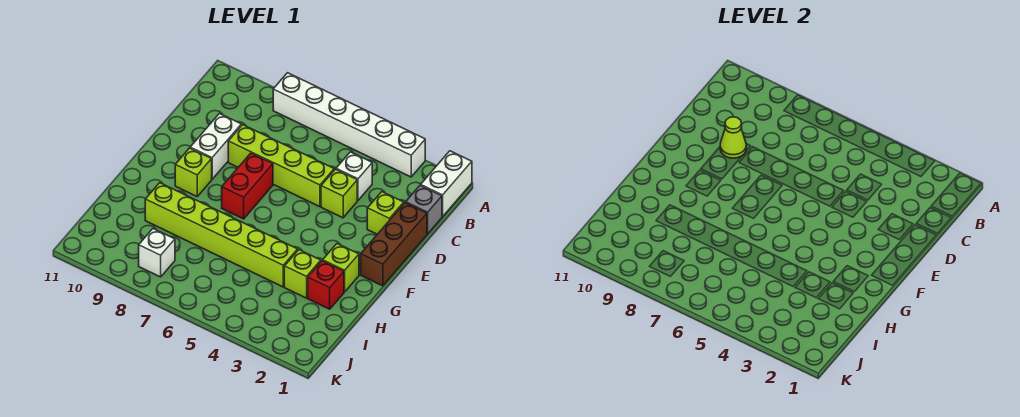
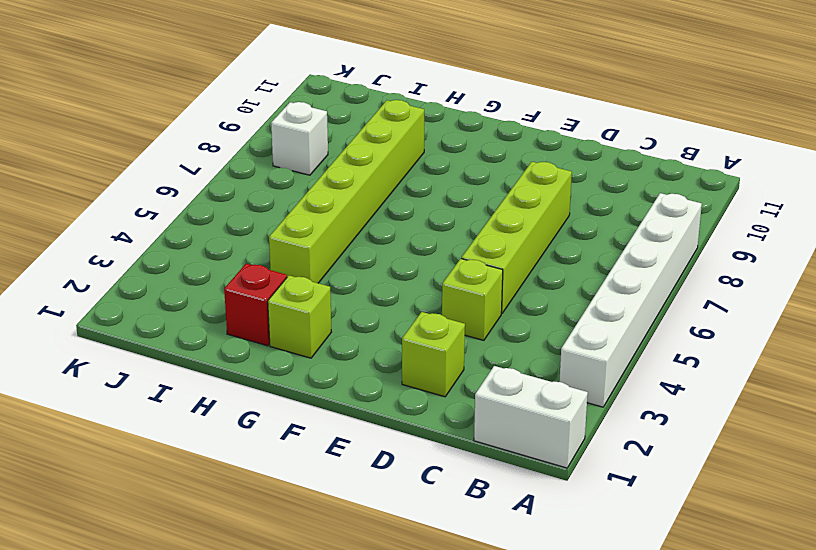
none -> grey 1x1 brick [406,185,442,234]
none -> white 1x1 brick [336,152,372,200]
none -> brown 1x3 brick [361,203,427,286]

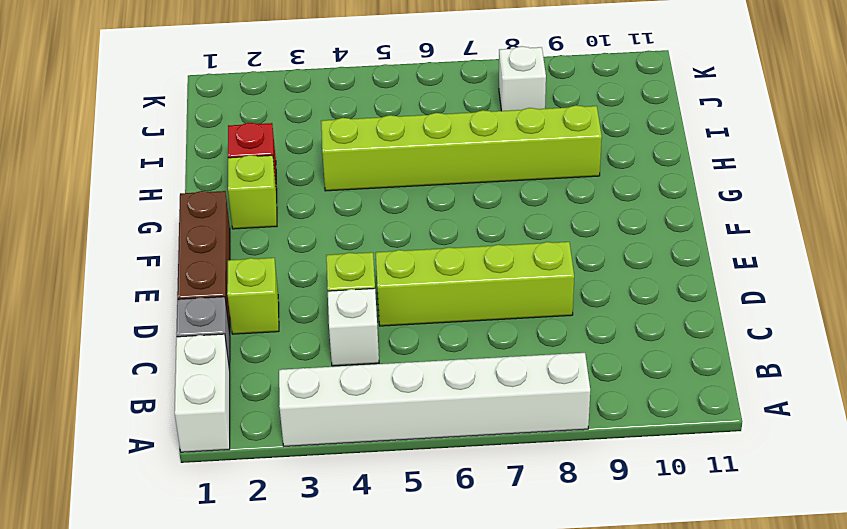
none -> white 1x2 brick [190,114,241,179]
none -> red 1x2 brick [222,153,273,219]
none -> lime 1x1 brick [175,148,212,196]

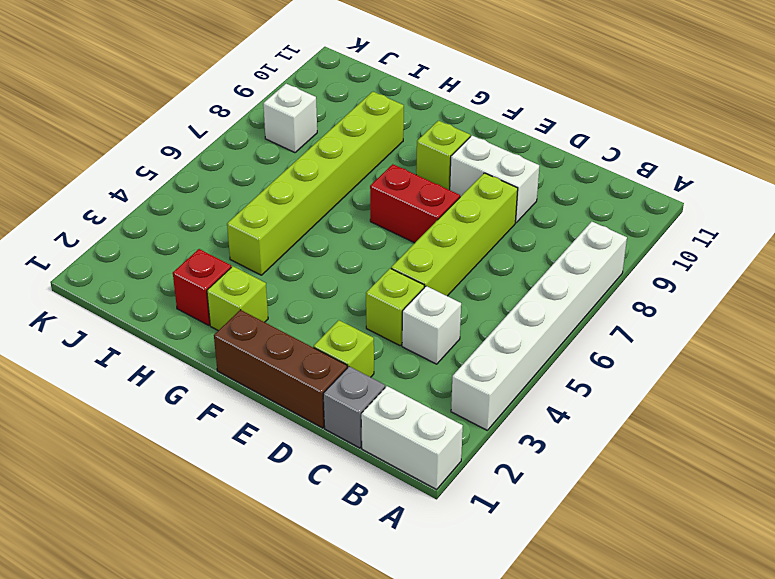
none -> lime 1x1 brick [284,250,321,298]
none -> lime 1x1 cone [720,117,746,158]

